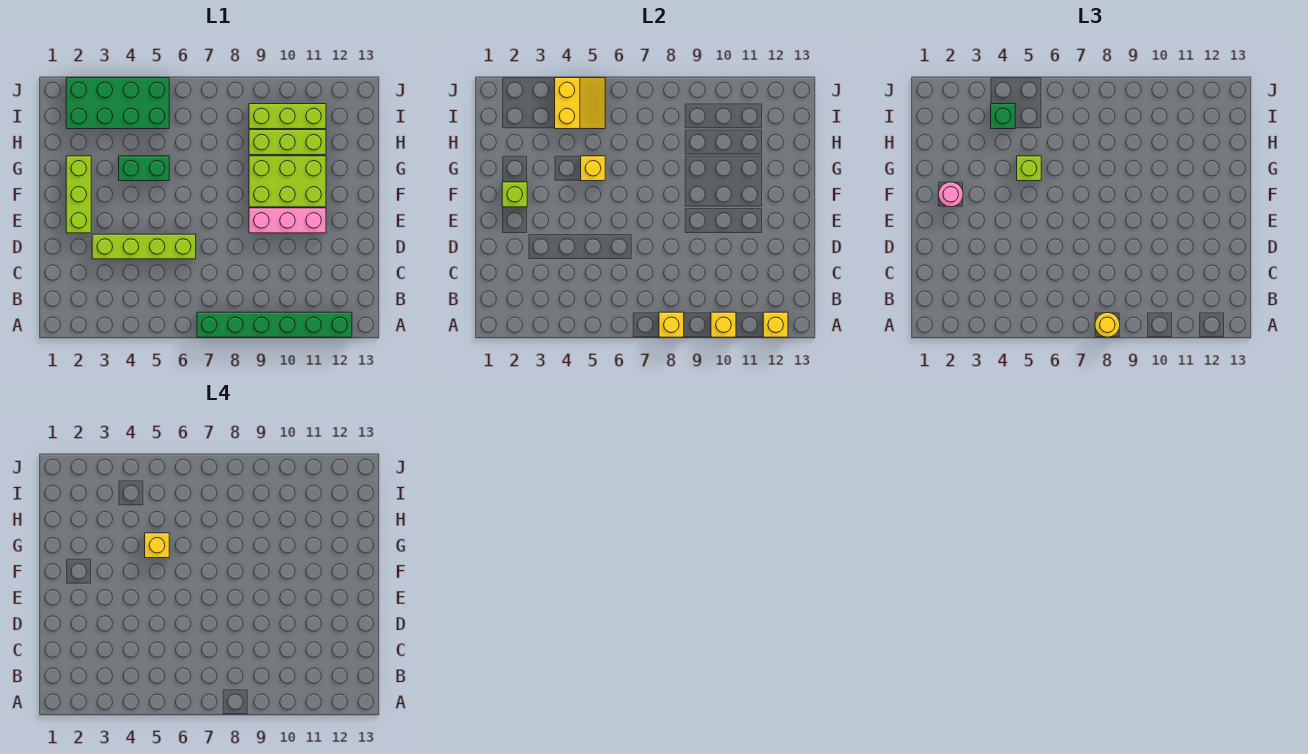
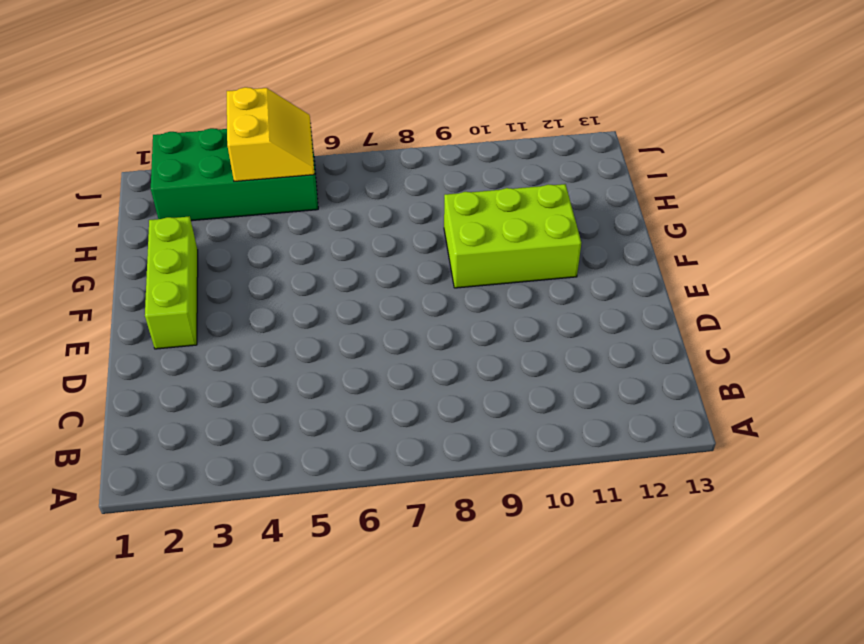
none -> green 1x6 brick [197,312,352,337]
none -> lime 1x4 brick [92,234,196,259]
none -> pink 1x3 brick [249,208,326,233]

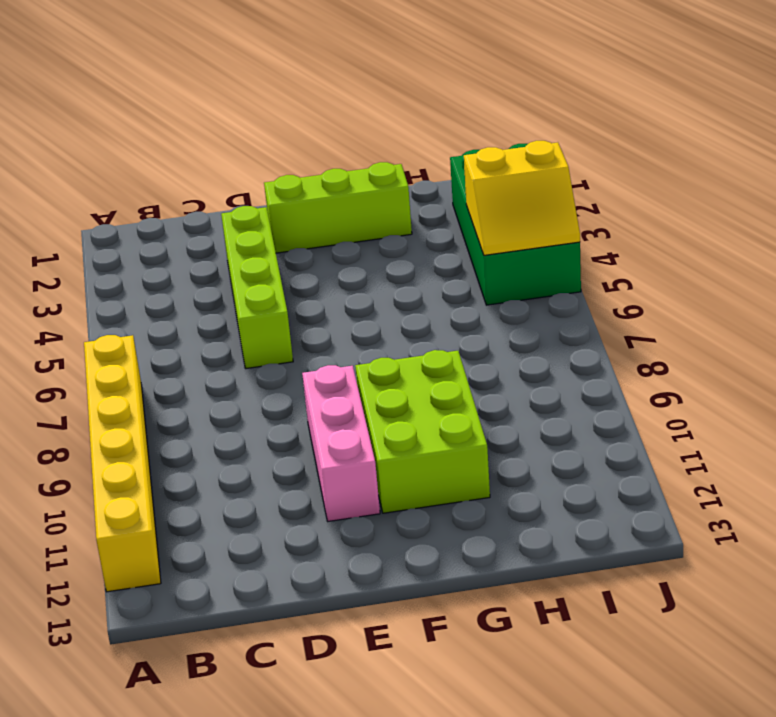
yellow 1x6 brick [84,335,161,592] -> green 1x6 brick [197,312,352,337]
none -> green 1x2 brick [119,156,169,181]
none -> lime 1x3 brick [249,130,326,155]
none -> lime 1x3 brick [249,104,326,129]

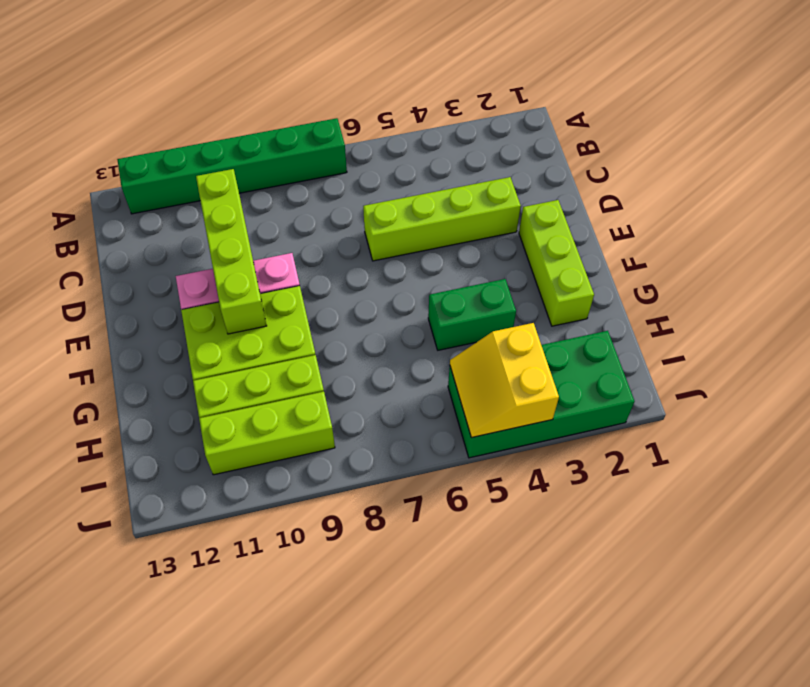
lime 1x4 brick [196,169,267,334] -> none
none -> yellow 1x1 brick [659,312,684,337]
none -> yellow 1x1 brick [711,312,736,337]
none -> yellow 1x1 brick [763,312,788,337]

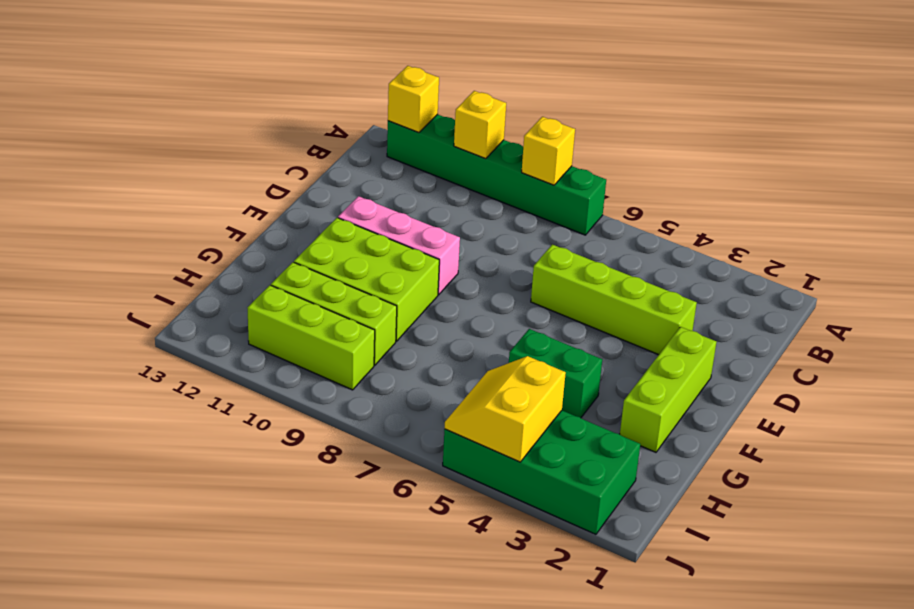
none -> lime 1x1 brick [502,182,527,207]
none -> yellow 1x1 brick [581,156,605,181]
none -> yellow 1x1 round brick [1095,313,1120,337]

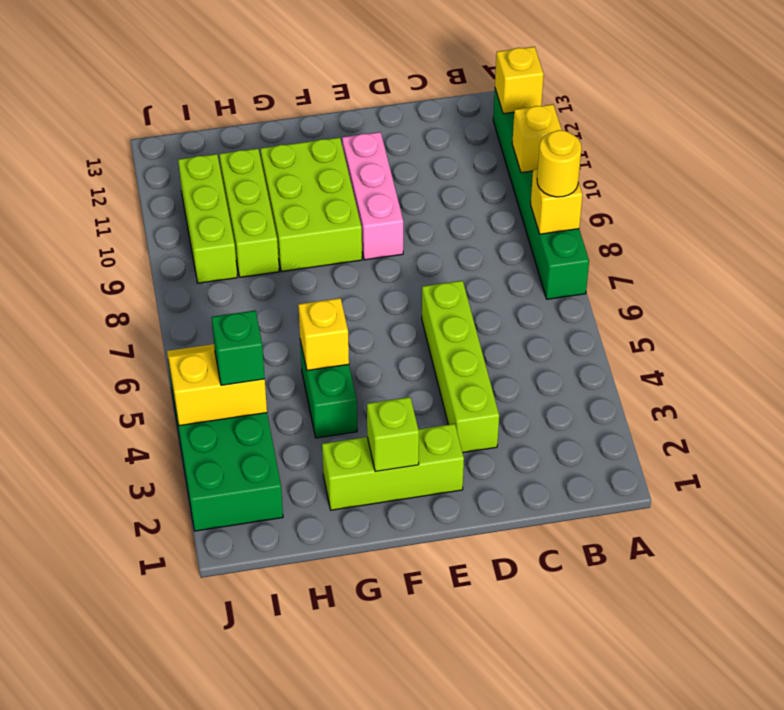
none -> pink 1x1 round brick [938,182,963,207]
none -> lime 1x1 brick [1017,156,1041,181]
none -> yellow 1x1 brick [145,533,169,558]

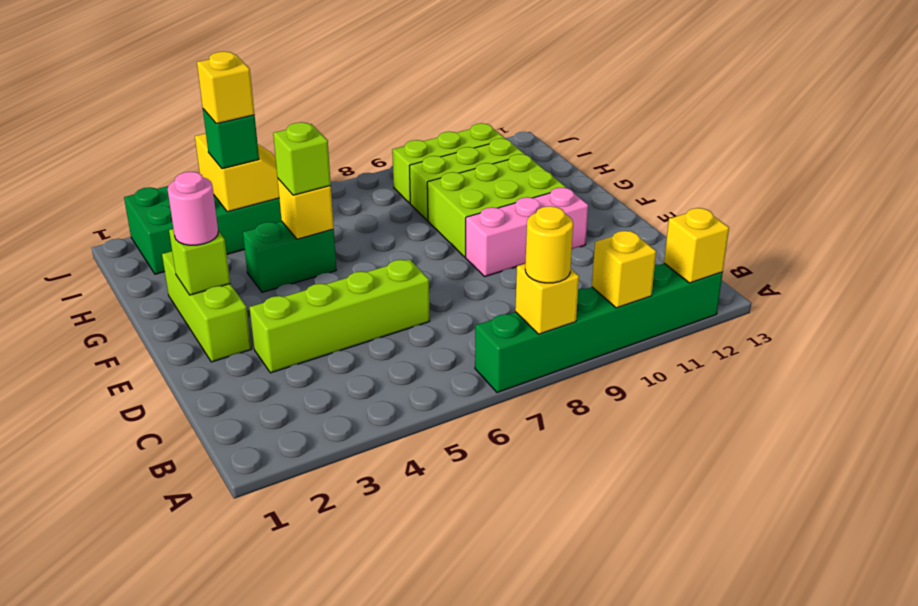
yellow 1x1 brick [197,52,255,124] -> yellow 1x1 brick moved to [145,533,169,558]

